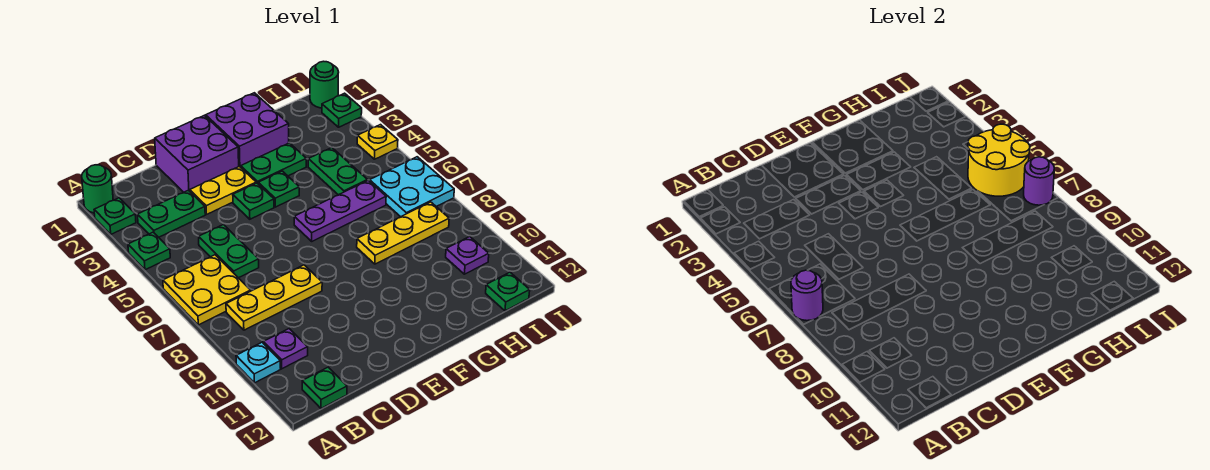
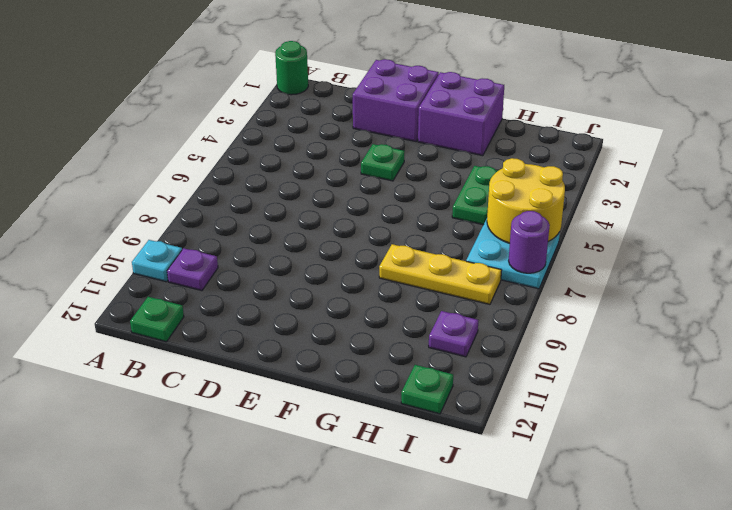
none -> green 1x1 plate [94,198,136,234]
none -> green 1x1 plate [128,232,170,270]
none -> yellow 2x2 plate [163,255,251,325]

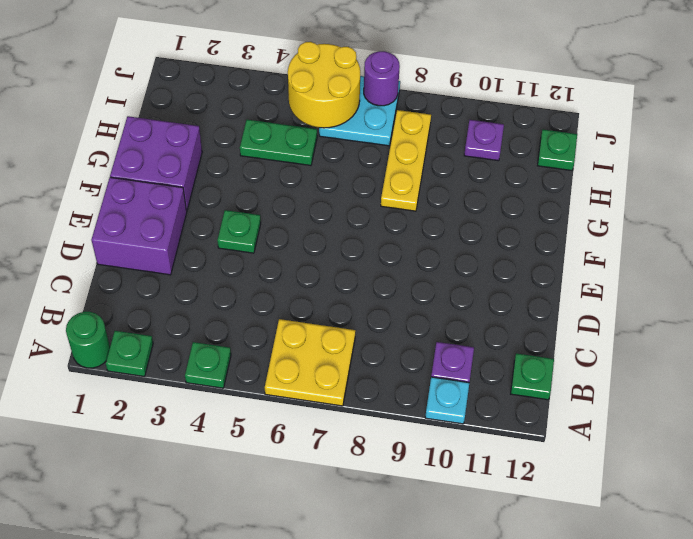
none -> green 1x2 plate [137,190,205,237]
none -> yellow 1x3 plate [226,265,322,330]
none -> green 1x2 plate [199,225,259,278]

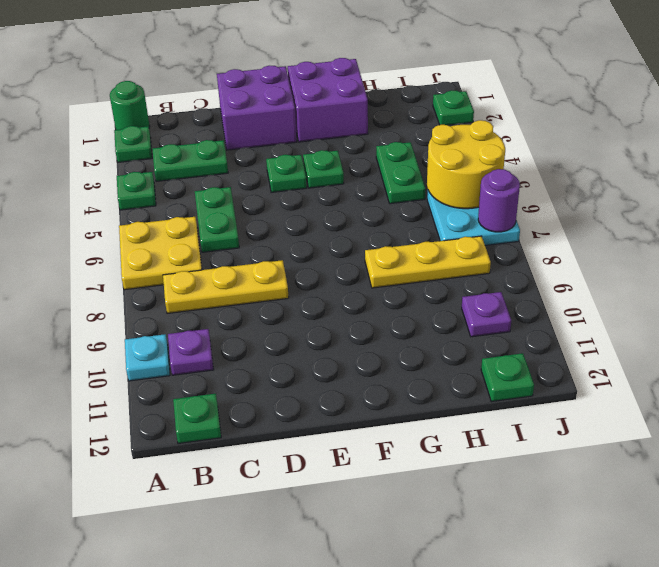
none -> yellow 1x2 plate [190,166,256,214]
none -> green 1x2 plate [241,143,306,183]
none -> purple 1x3 plate [294,180,386,241]

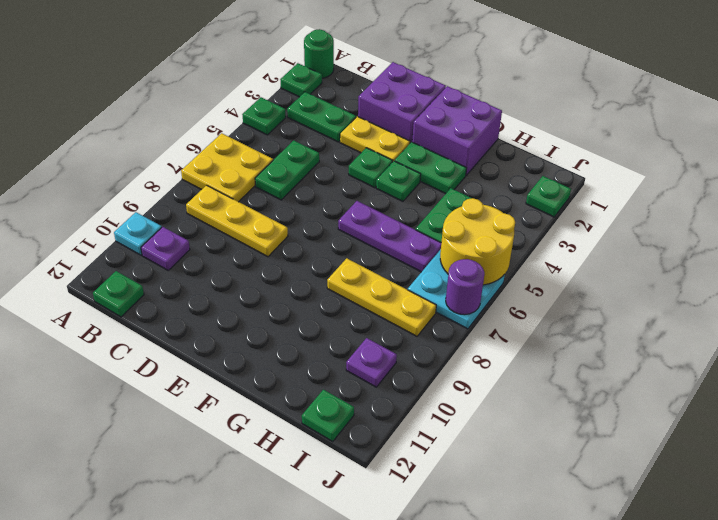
none -> green 1x1 round brick [310,61,339,108]
none -> yellow 1x1 plate [357,125,398,159]
none -> purple 1x1 round brick [791,270,823,321]

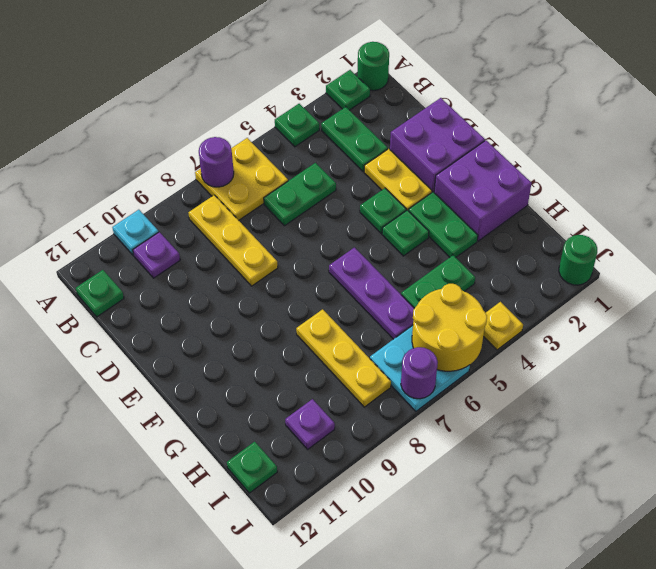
none -> green 1x1 plate [322,93,362,127]

